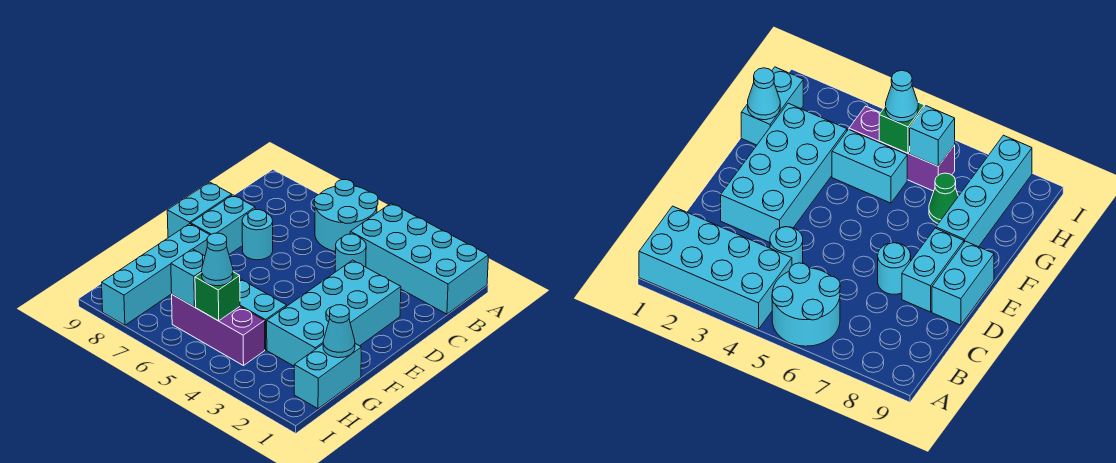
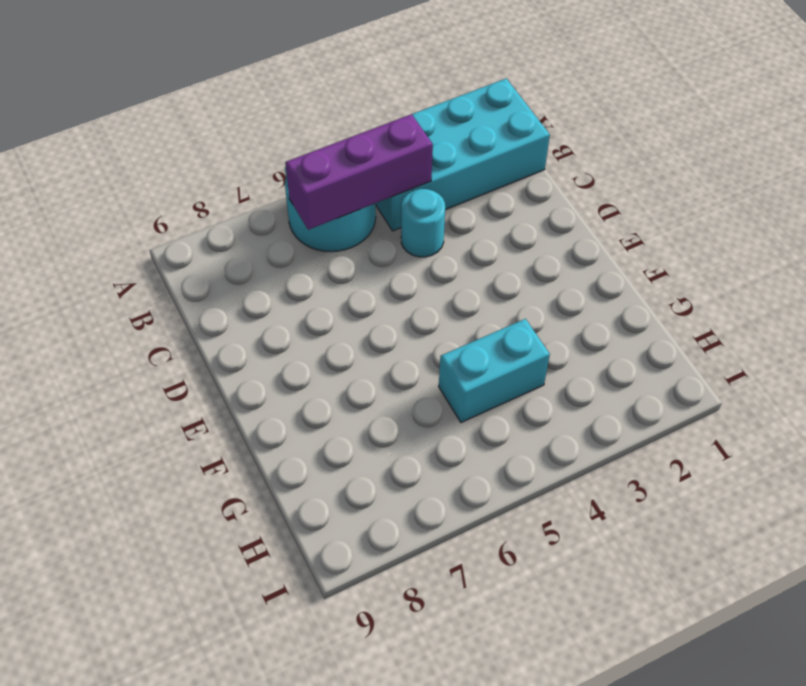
purple 1x3 brick [285,114,433,230] -> purple 1x3 brick moved to [172,295,265,366]
none -> cyan 2x4 brick [267,260,401,366]
none -> cyan 1x1 round brick [242,210,273,260]
none -> cyan 1x2 brick [191,195,255,254]

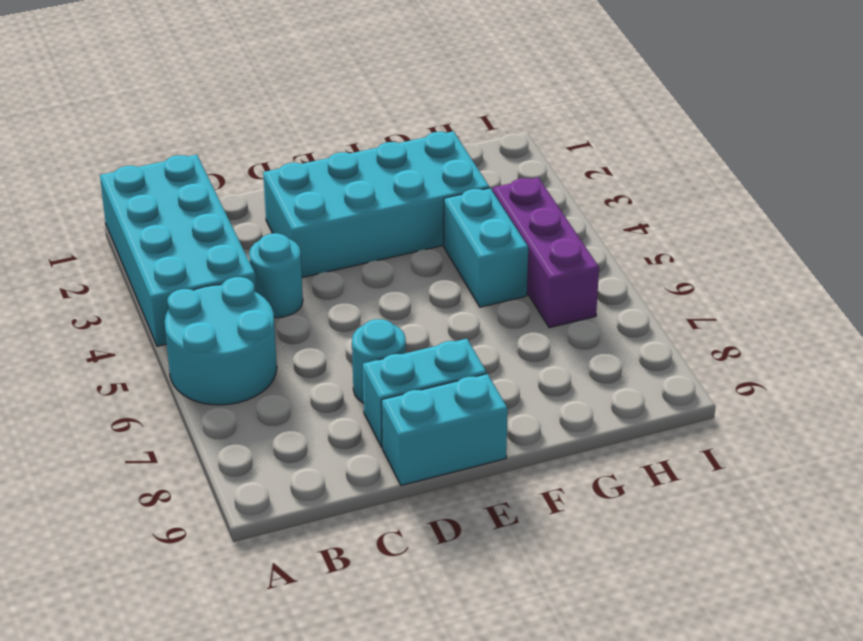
none -> cyan 1x4 brick [102,224,209,325]
none -> cyan 1x2 brick [294,344,361,409]
none -> green 1x1 cone [929,173,958,223]

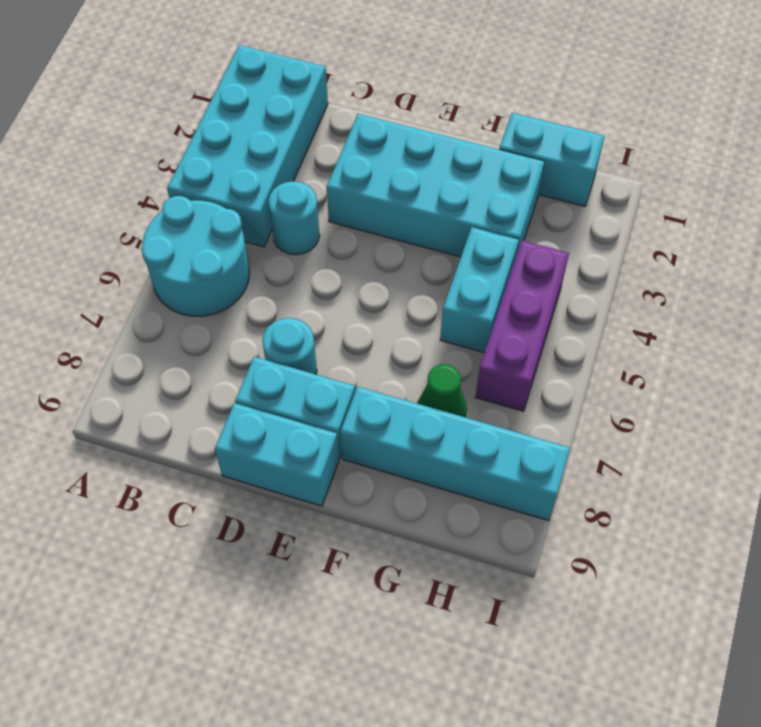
none -> cyan 1x1 cone [323,305,355,358]
none -> green 1x1 brick [195,272,240,321]
none -> cyan 1x1 brick [171,249,205,307]

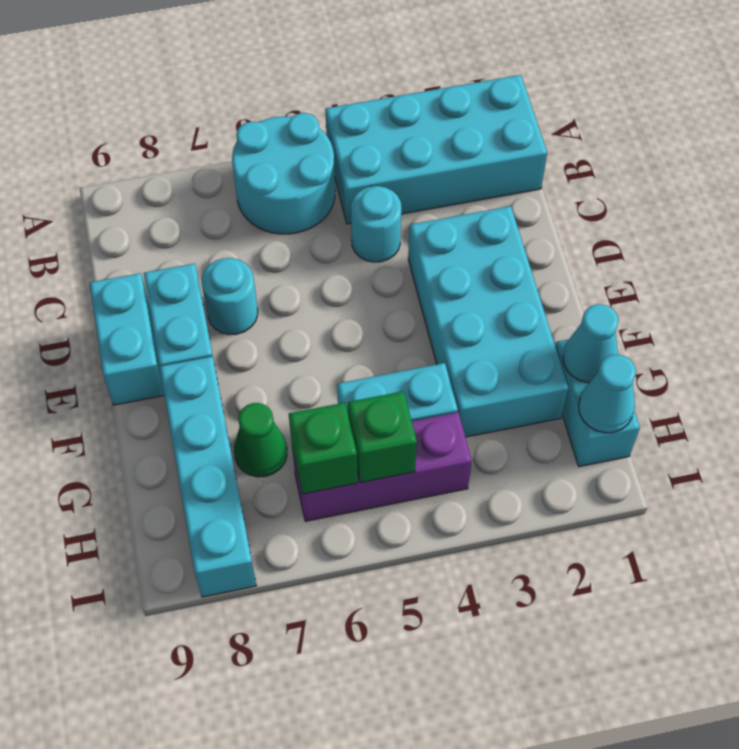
cyan 1x1 cone [579,355,636,433] -> cyan 1x1 cone moved to [202,233,233,286]
green 1x1 brick [289,403,357,494] -> cyan 1x1 brick [171,249,205,307]

